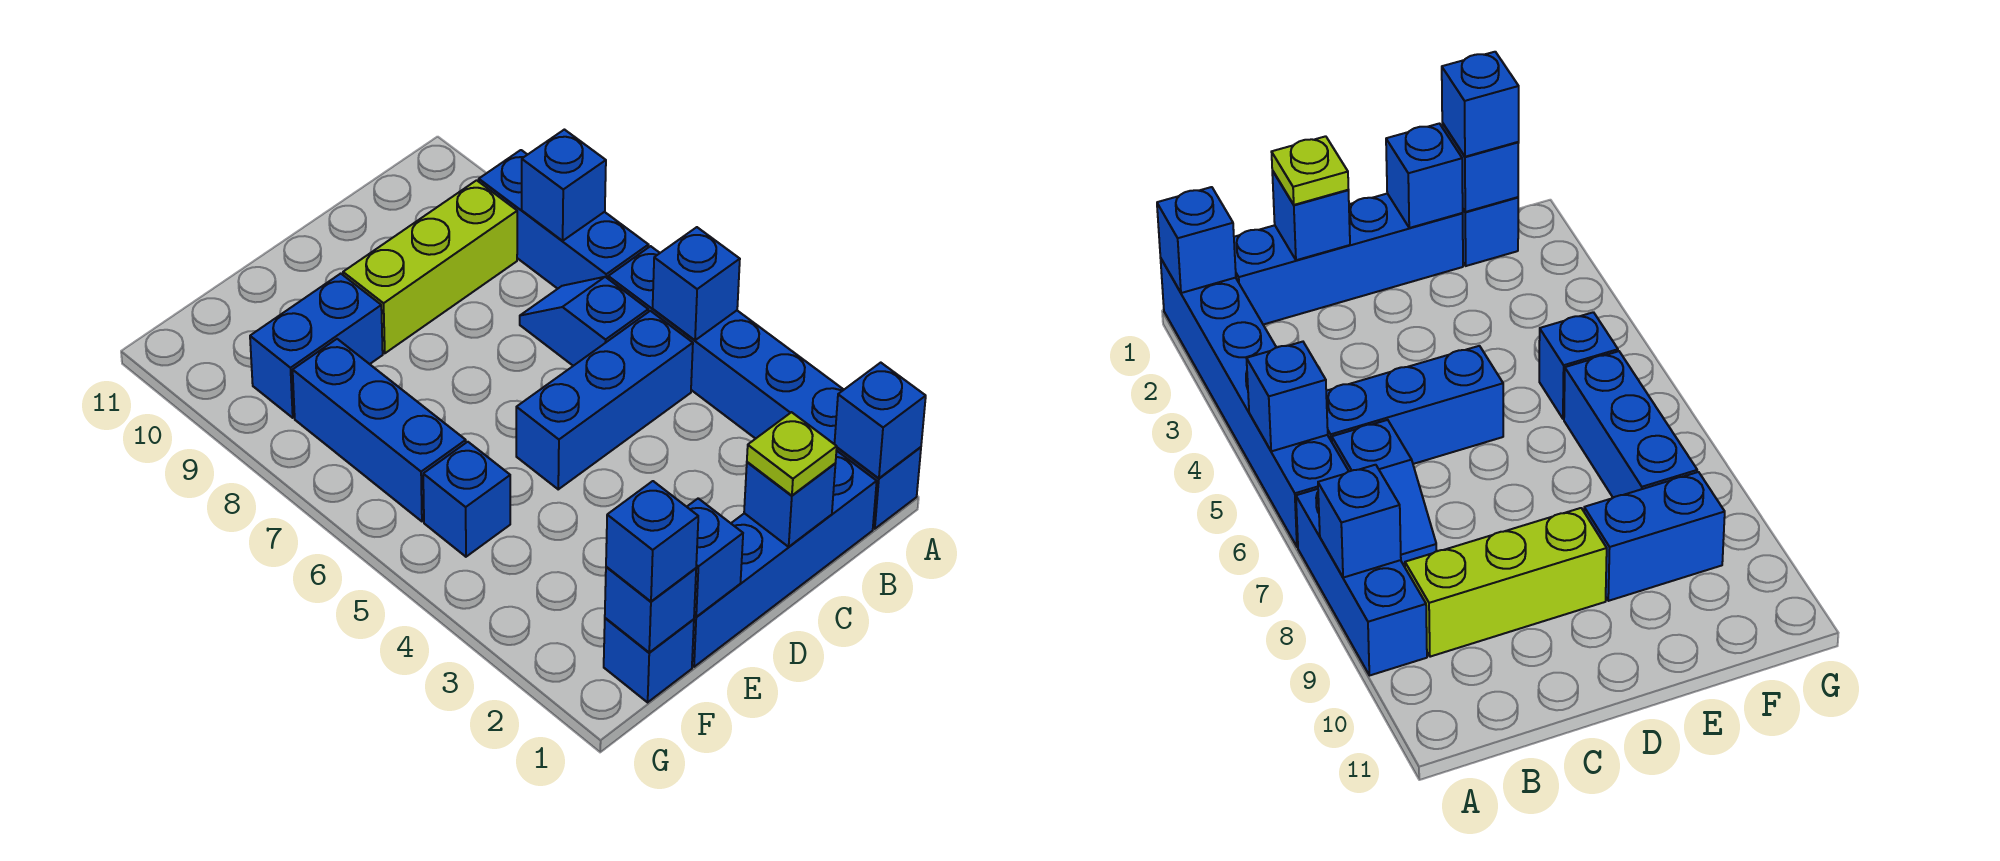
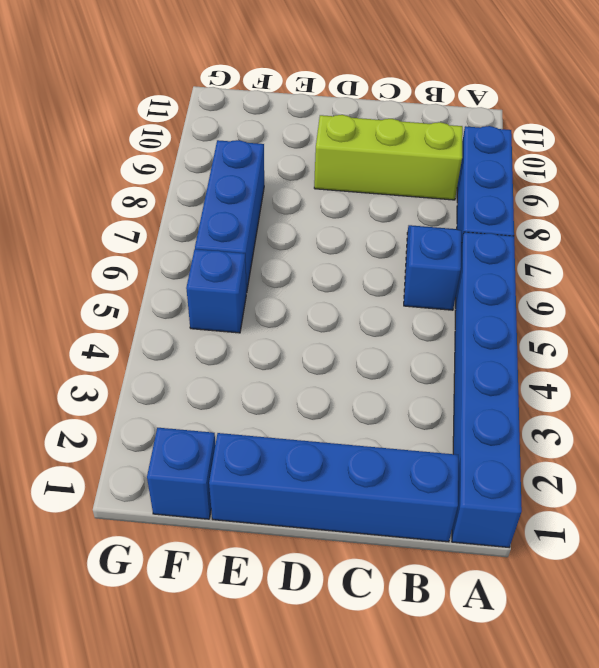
none -> blue 1x3 brick [516,311,693,489]
none -> blue 1x2 brick [250,274,383,418]
none -> blue 1x1 brick [835,363,926,478]

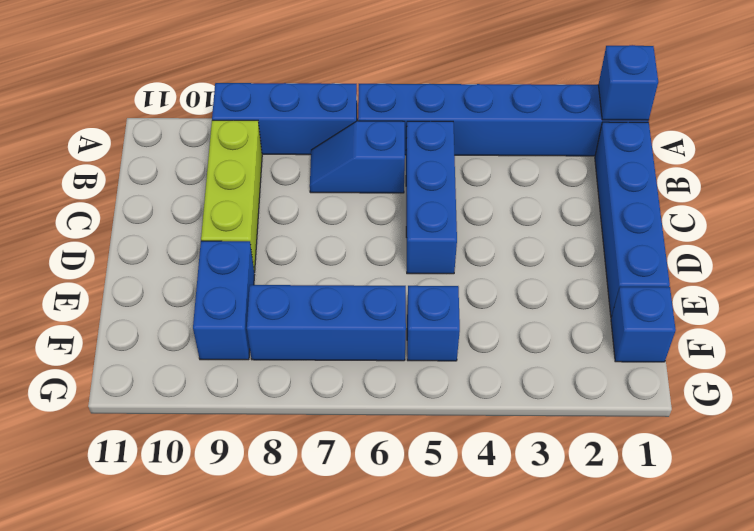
none -> blue 1x1 brick [653,227,740,340]
none -> blue 1x1 brick [522,130,606,241]
none -> blue 1x1 brick [744,462,835,547]

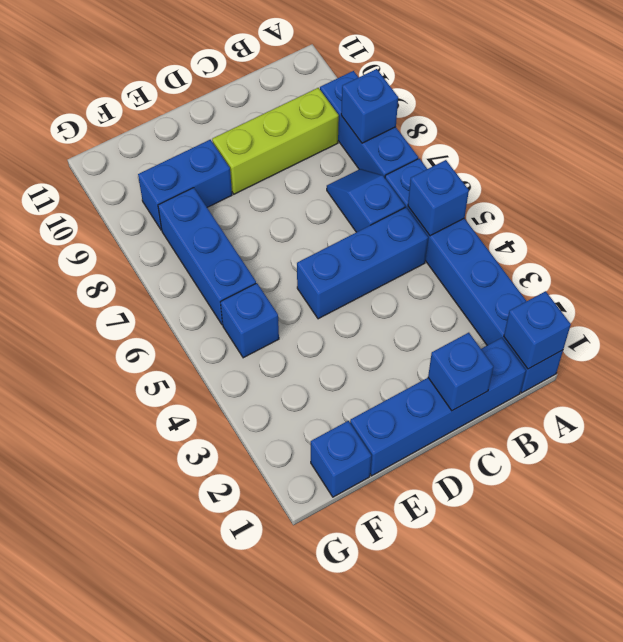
none -> blue 1x1 brick [687,498,743,617]
none -> blue 1x1 brick [605,567,696,652]
none -> lime 1x1 plate [747,412,837,496]

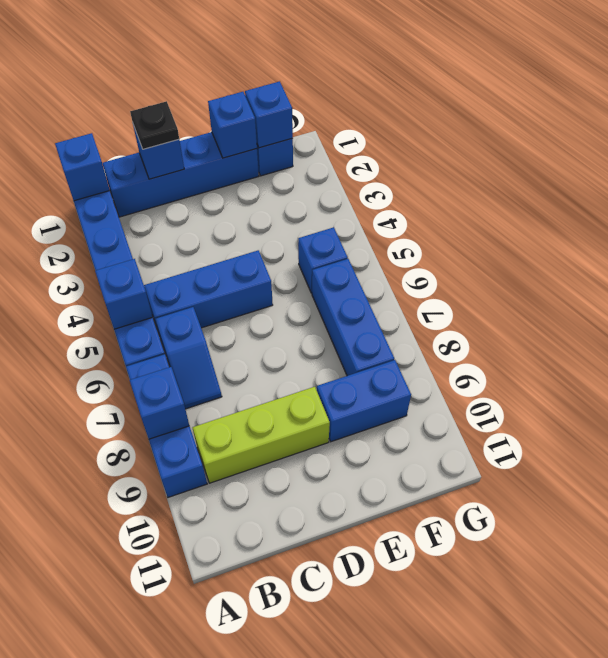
black 1x1 plate [130,101,179,149] -> lime 1x1 plate [747,412,837,496]
none -> blue 1x1 brick [606,481,698,601]

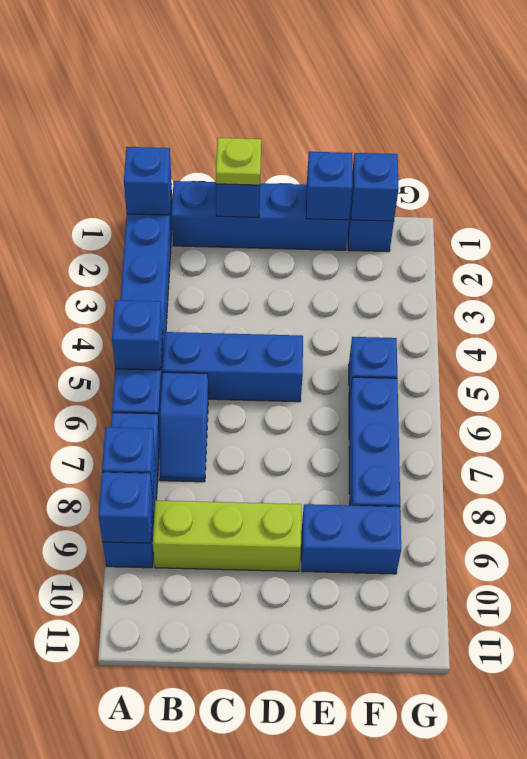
blue 1x1 brick [99,472,153,543] -> blue 1x1 brick moved to [606,481,698,601]

